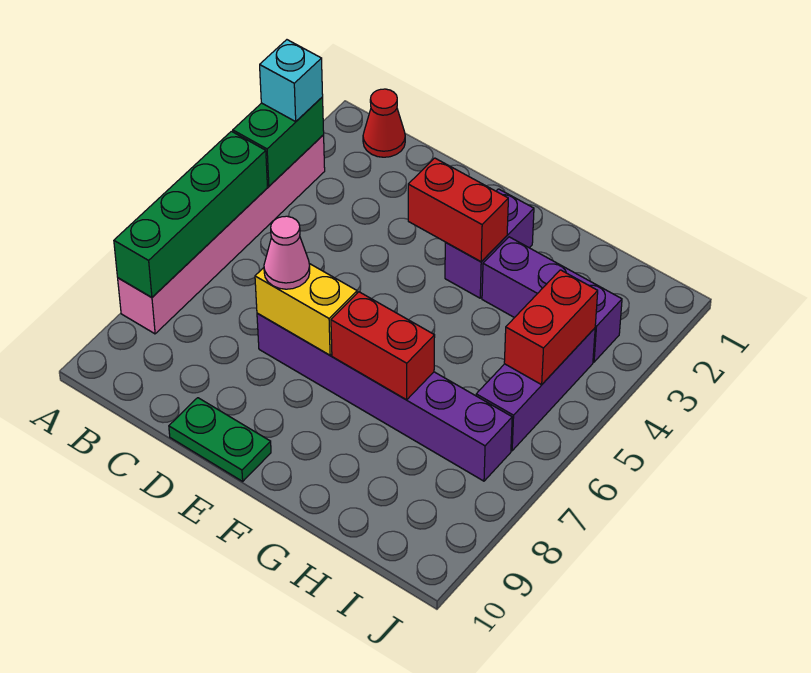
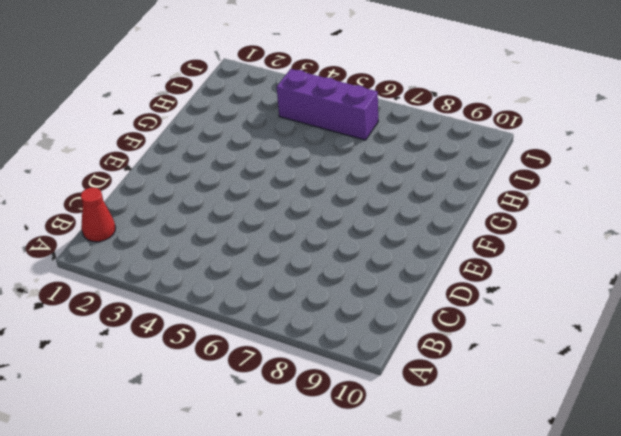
none -> pink 1x6 brick [118,135,325,334]
none -> purple 1x6 brick [257,313,512,481]
none -> green 1x2 plate [169,398,271,481]

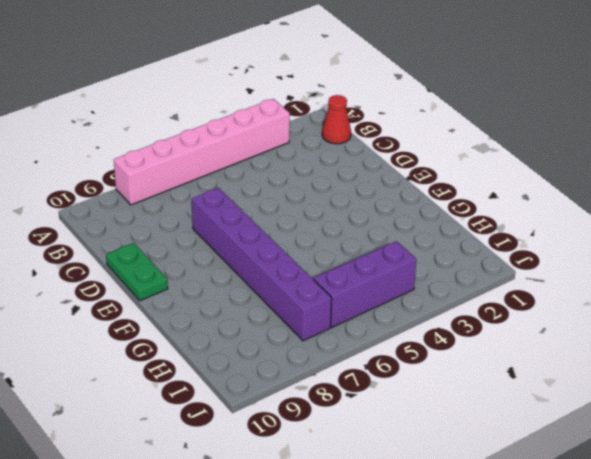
none -> purple 1x2 brick [445,189,534,298]
none -> purple 1x3 brick [482,237,622,362]
none -> green 1x2 brick [233,97,324,186]

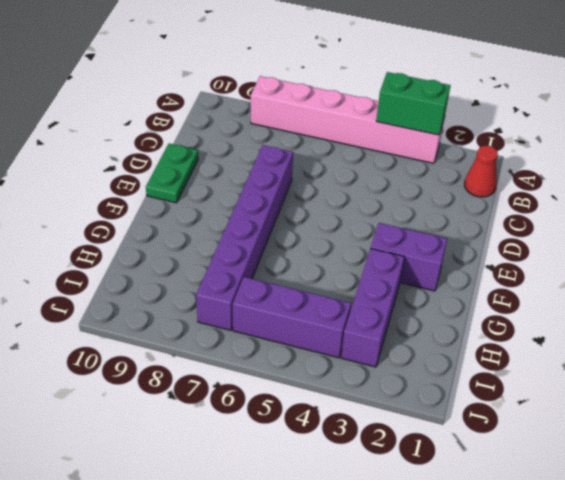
none -> green 1x4 brick [114,131,268,298]
none -> yellow 1x2 brick [255,264,357,355]
none -> red 1x2 brick [408,158,508,262]

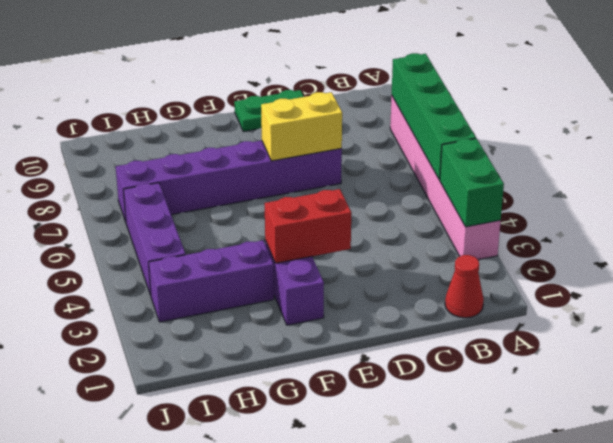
none -> red 1x2 brick [331,292,435,400]
none -> red 1x2 brick [504,270,598,385]
none -> cyan 1x1 brick [260,40,323,121]

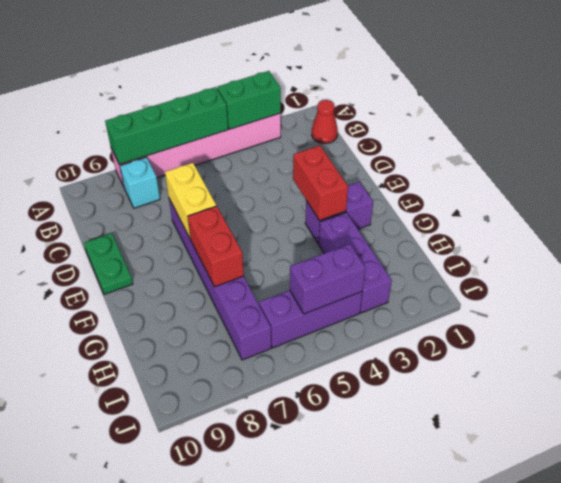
cyan 1x1 brick [120,157,160,208] -> cyan 1x1 brick moved to [260,40,323,121]
purple 1x2 brick [290,244,365,314] -> red 1x2 brick [504,270,598,385]
none -> pink 1x1 cone [264,216,310,289]

